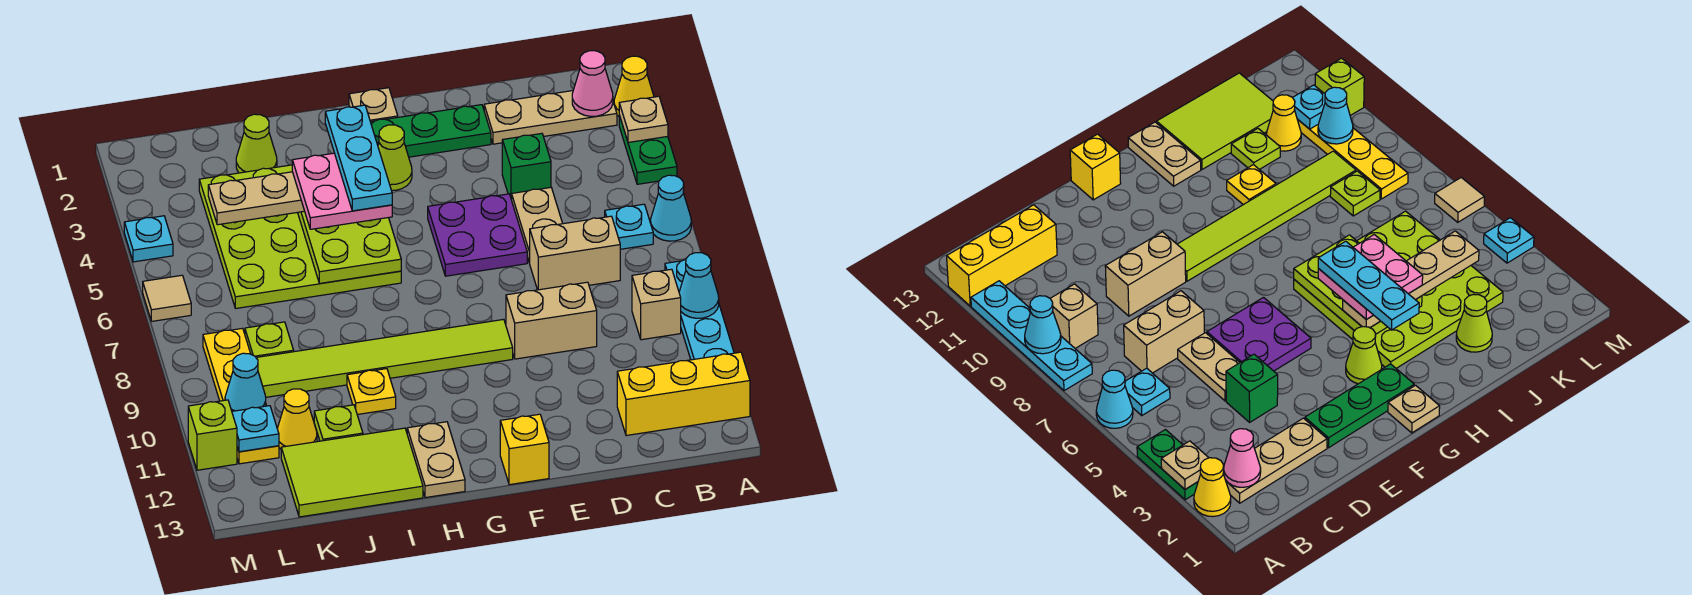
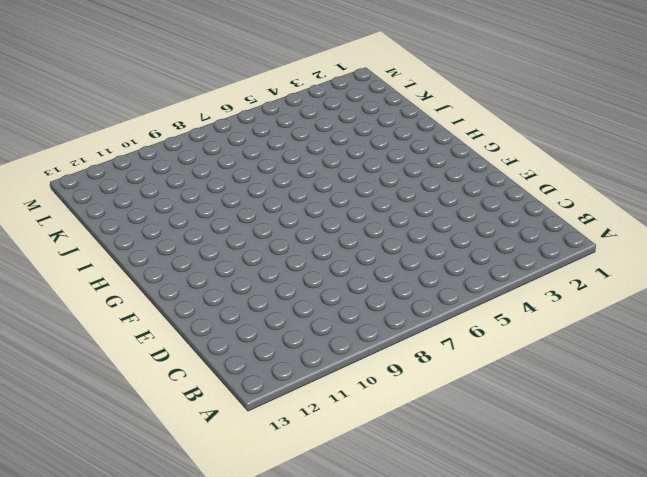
none -> yellow 1x1 cone [614,56,654,116]
none -> green 1x2 plate [619,116,677,184]
none -> cyan 1x1 cone [651,175,691,241]
none -> cyan 1x4 plate [665,260,734,360]

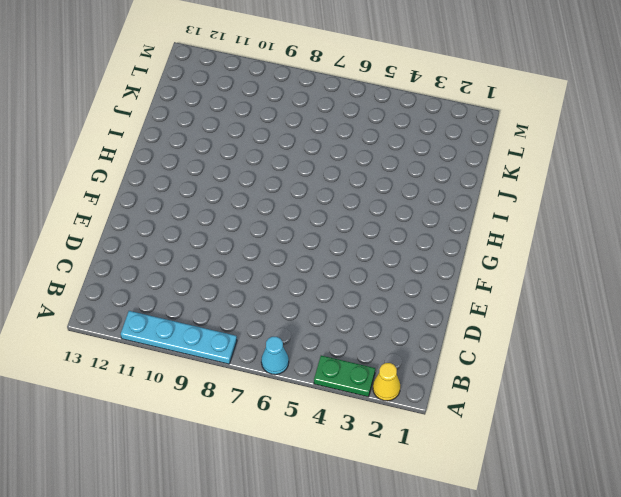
none -> yellow 1x3 brick [617,352,750,436]
none -> tan 1x3 plate [484,91,617,144]
none -> cyan 1x1 plate [605,204,653,249]
none -> tan 1x1 brick [632,269,681,340]

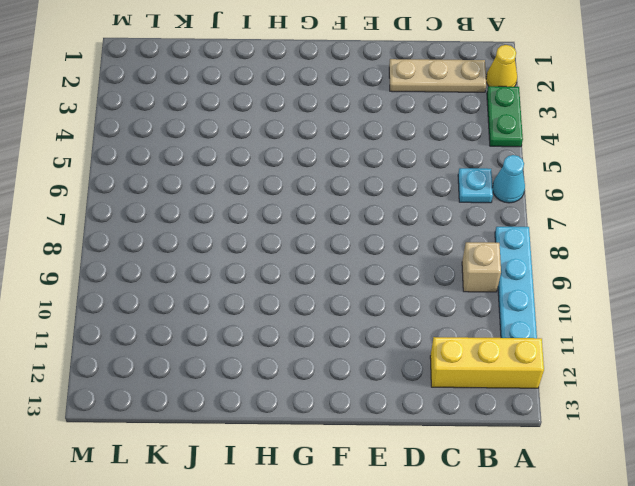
none -> tan 1x2 brick [529,216,620,290]
none -> green 1x1 brick [502,133,551,200]
none -> tan 1x2 plate [512,188,563,263]
none -> tan 1x2 brick [506,282,597,359]

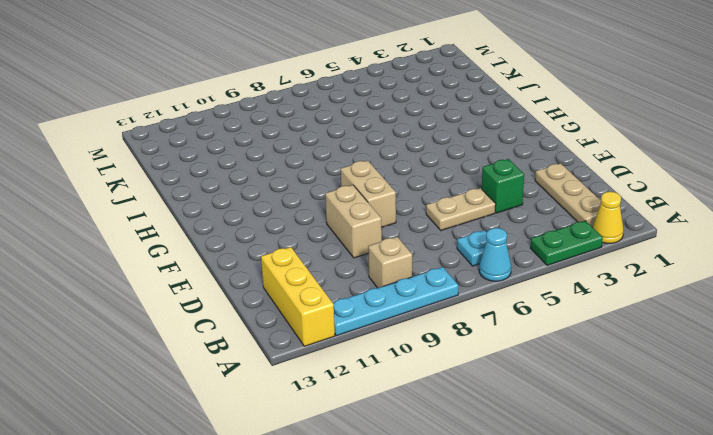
tan 1x2 brick [341,160,396,227] -> tan 1x2 brick moved to [529,216,620,290]
none -> green 1x3 plate [371,105,491,157]
none -> purple 2x2 plate [428,194,527,276]
none -> lime 1x6 tile [256,319,513,397]
none -> yellow 1x1 brick [500,414,549,485]

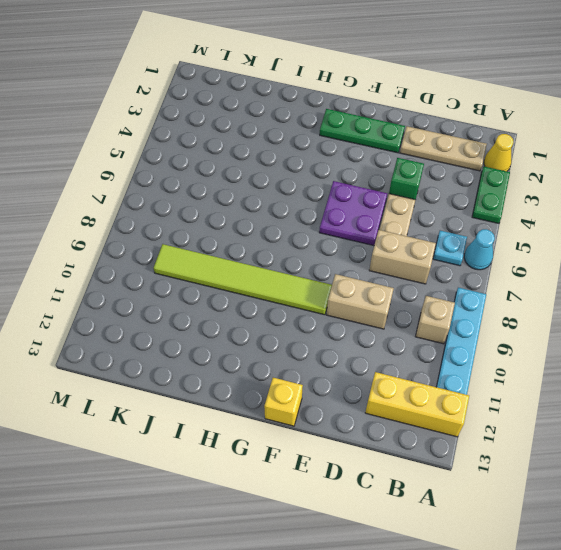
none -> tan 1x1 plate [349,88,398,122]
none -> lime 1x1 cone [378,125,412,191]
none -> lime 4x4 plate [199,165,401,308]
none -> tan 1x2 plate [407,422,465,498]

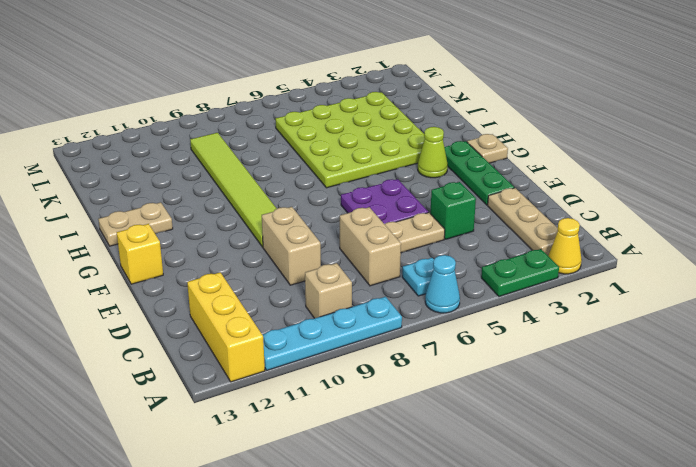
none -> yellow 1x1 plate [347,369,396,415]
none -> lime 2x3 tile [281,428,423,517]
none -> lime 1x1 cone [236,114,277,173]
none -> lime 1x1 plate [314,405,363,441]

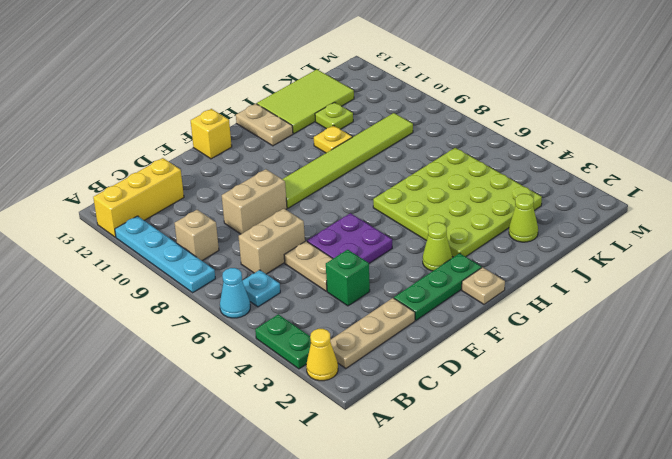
none -> lime 1x1 plate [245,322,294,357]
none -> yellow 1x1 cone [277,389,317,449]
none -> yellow 1x4 plate [203,328,279,464]
none -> cyan 1x1 plate [124,216,173,262]

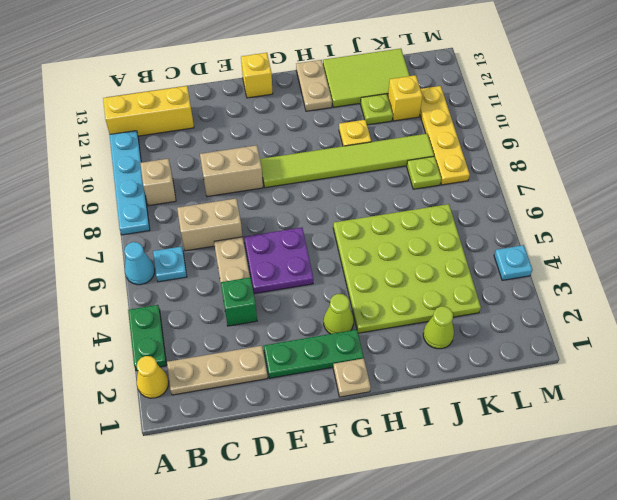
yellow 1x1 brick [388,75,422,121] -> yellow 1x1 cone [277,389,317,449]
none -> tan 1x1 tile [143,275,191,321]
none -> lime 1x1 brick [188,400,237,470]
none -> tan 1x1 plate [619,96,668,142]
none -> cyan 1x1 cone [679,253,719,318]

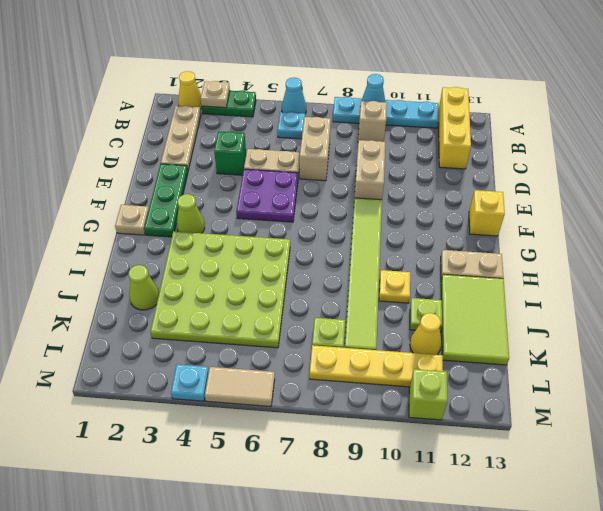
tan 1x2 tile [205,367,275,407] -> tan 1x1 tile [143,275,191,321]
none -> pink 1x1 cone [572,51,613,116]
none -> lime 2x3 plate [298,211,401,283]
none -> cyan 1x1 cone [225,353,266,411]
none -> cyan 1x1 plate [232,406,279,452]

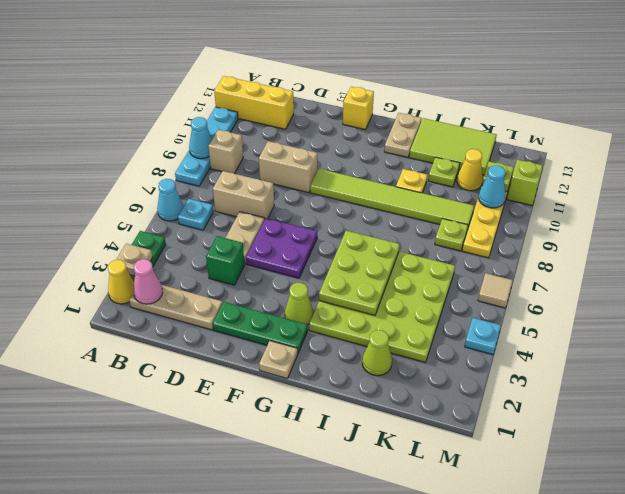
lime 1x1 plate [482,161,514,192] -> cyan 1x1 plate [232,406,279,452]
none -> tan 1x4 plate [208,172,304,225]
none -> pink 2x2 plate [292,153,392,229]
none -> cyan 1x3 plate [325,105,392,211]

